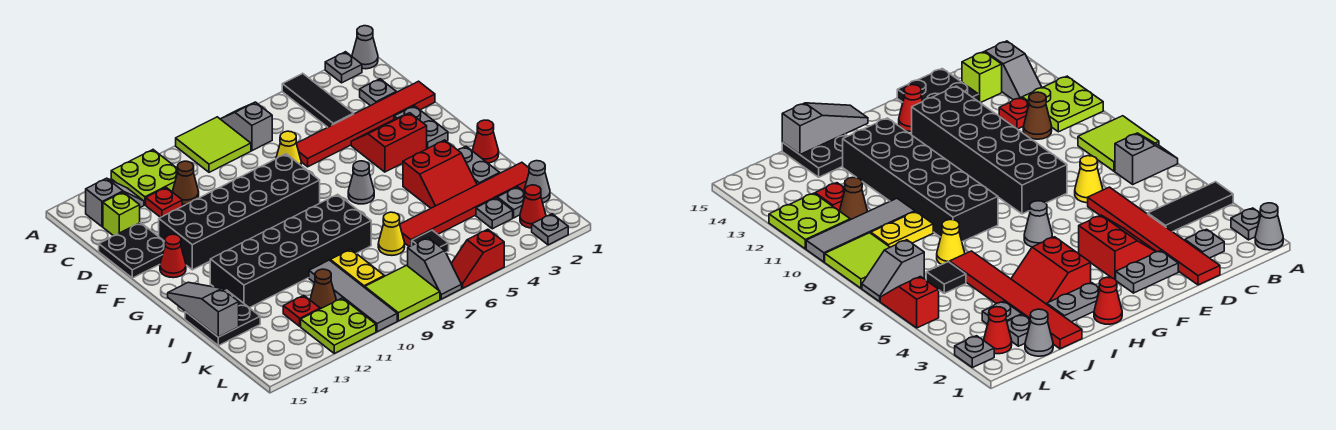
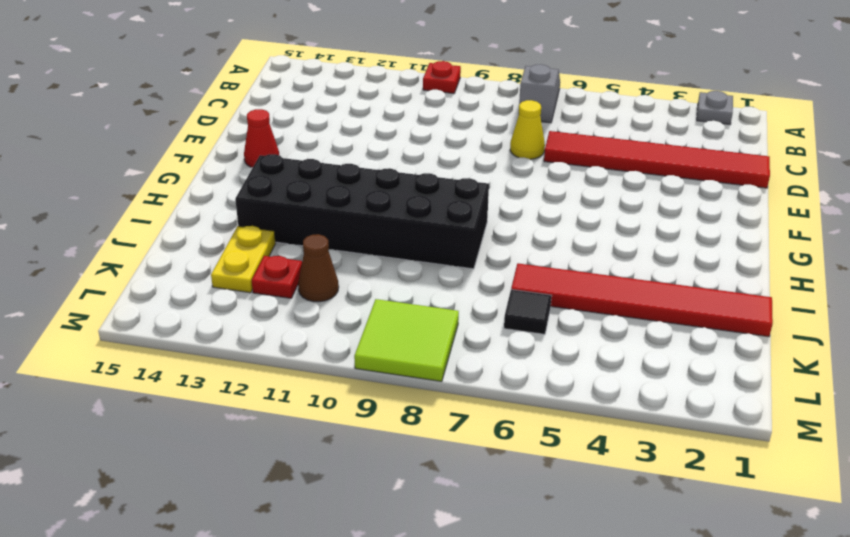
red 1x1 plate [423,61,461,93] -> red 1x1 plate moved to [146,188,182,217]
yellow 1x2 plate [211,226,276,293] -> yellow 1x2 plate moved to [330,249,384,288]
none -> grey 1x1 cone [352,26,378,69]
none -> black 1x3 tile [282,73,354,127]
none -> lime 2x2 tile [176,117,251,172]
none -> lime 2x2 plate [111,150,178,205]

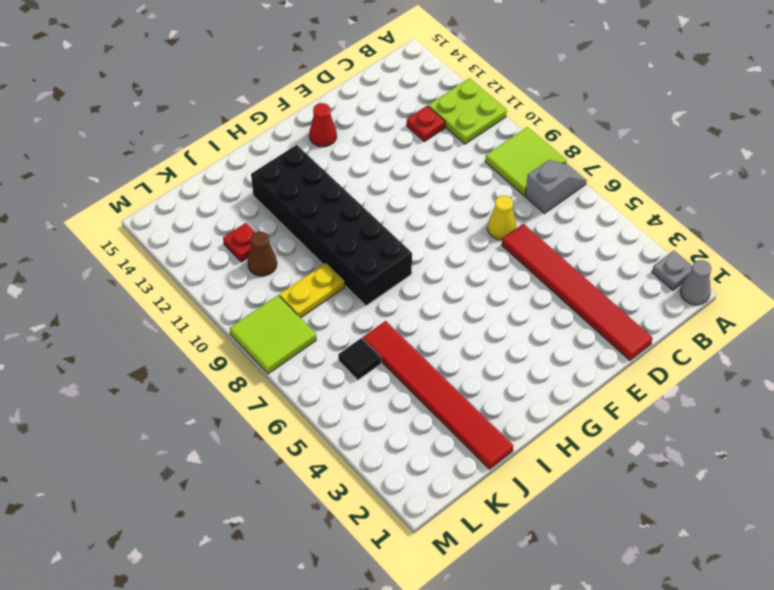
none -> black 1x3 tile [282,73,354,127]
none -> grey 1x2 slope [86,178,144,227]
none -> grey 1x1 plate [360,79,396,106]
none -> brown 1x1 cone [173,161,199,204]

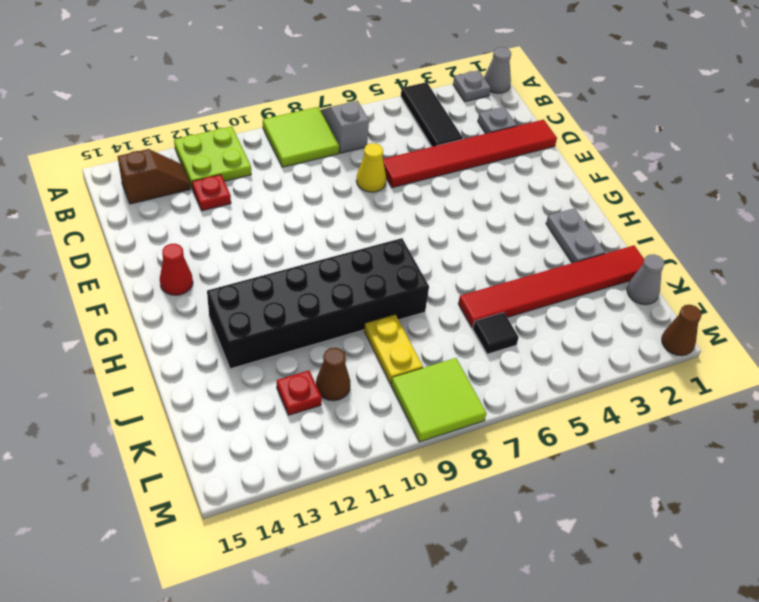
brown 1x2 slope [118,149,191,204] -> grey 1x2 slope [86,178,144,227]
brown 1x1 cone [662,305,702,356] -> brown 1x1 cone moved to [173,161,199,204]
none -> lime 1x1 brick [103,192,140,236]
none -> black 2x2 plate [99,223,165,278]
none -> grey 1x2 plate [394,106,448,149]
none -> red 2x2 slope [351,113,427,172]

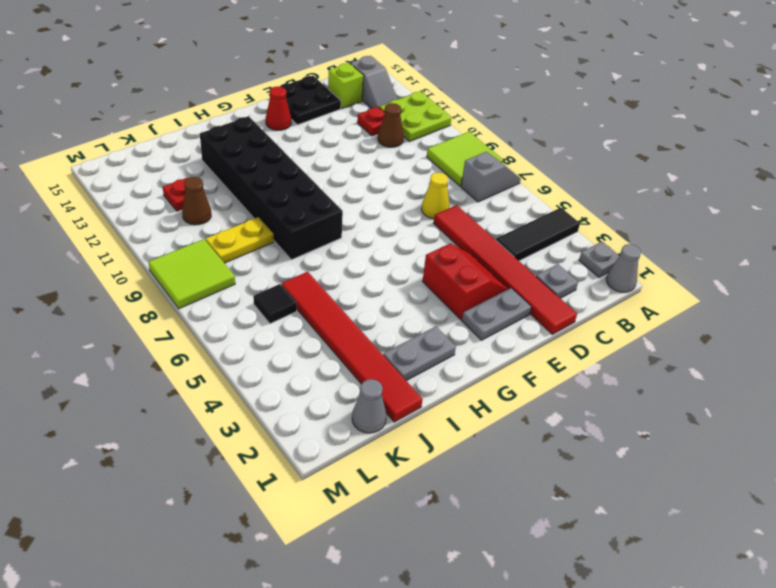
none -> black 2x6 brick [159,154,320,270]
none -> grey 1x1 cone [348,161,374,204]
none -> red 1x1 cone [473,120,499,163]
none -> red 2x2 slope [403,140,477,208]

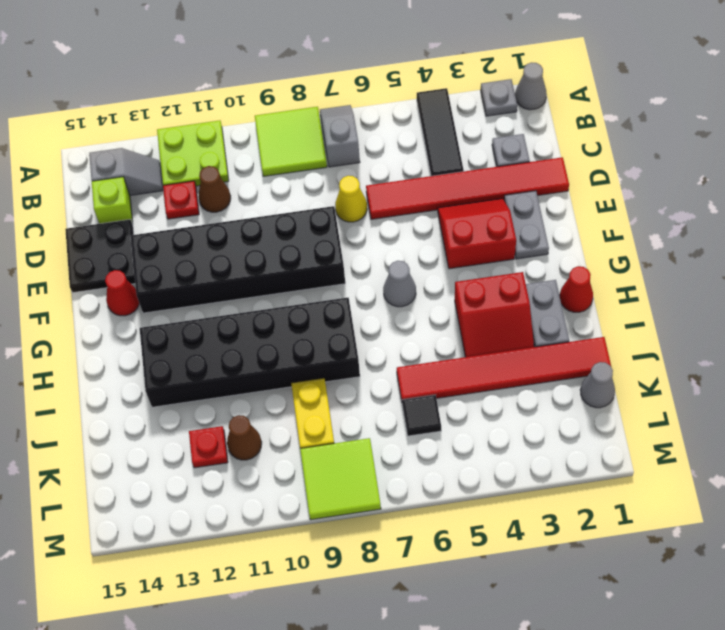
none -> black 2x2 plate [185,290,260,346]
none -> yellow 1x1 cone [378,212,405,255]
none -> grey 1x4 tile [309,260,397,332]
none -> grey 1x1 plate [497,187,525,218]

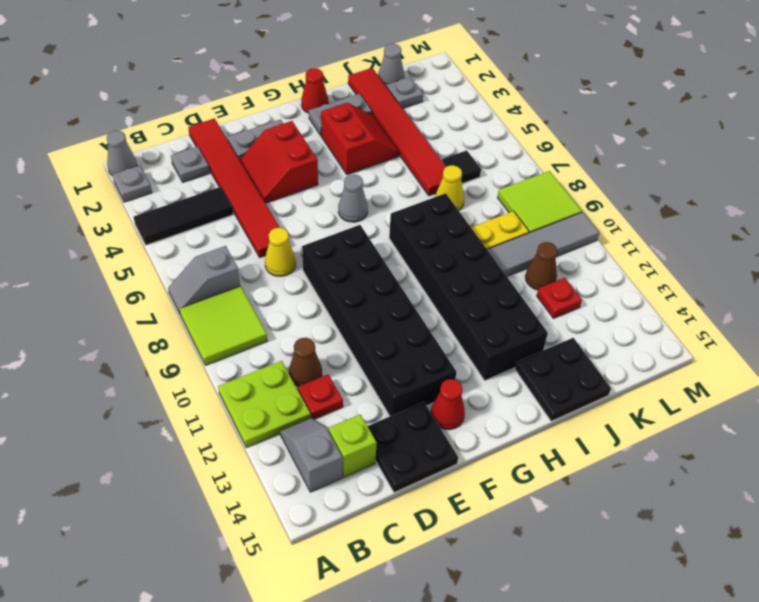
none -> grey 1x1 plate [476,198,513,229]
none -> red 1x1 cone [520,185,546,228]
none -> grey 1x2 slope [408,238,462,299]
none -> lime 2x2 plate [301,298,376,353]

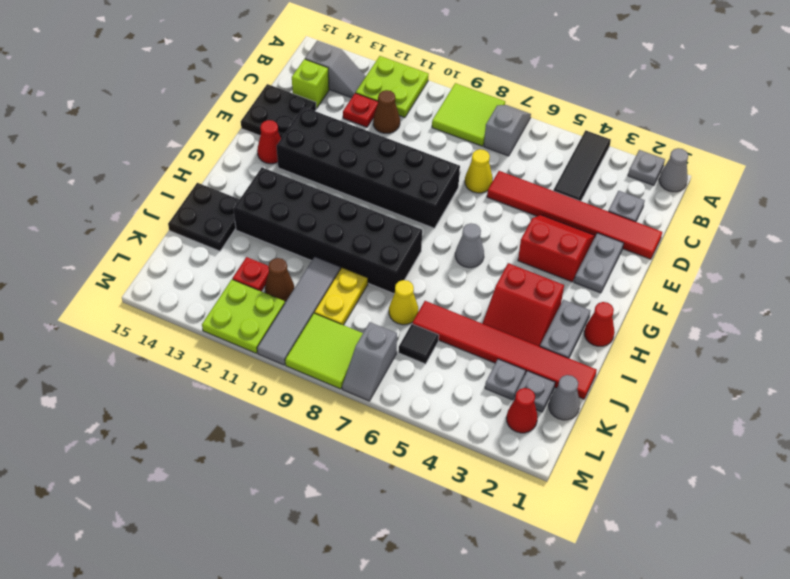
none -> grey 1x1 plate [532,214,568,245]
none -> red 1x2 slope [451,229,504,288]
none -> grey 1x3 slope [168,282,239,337]

